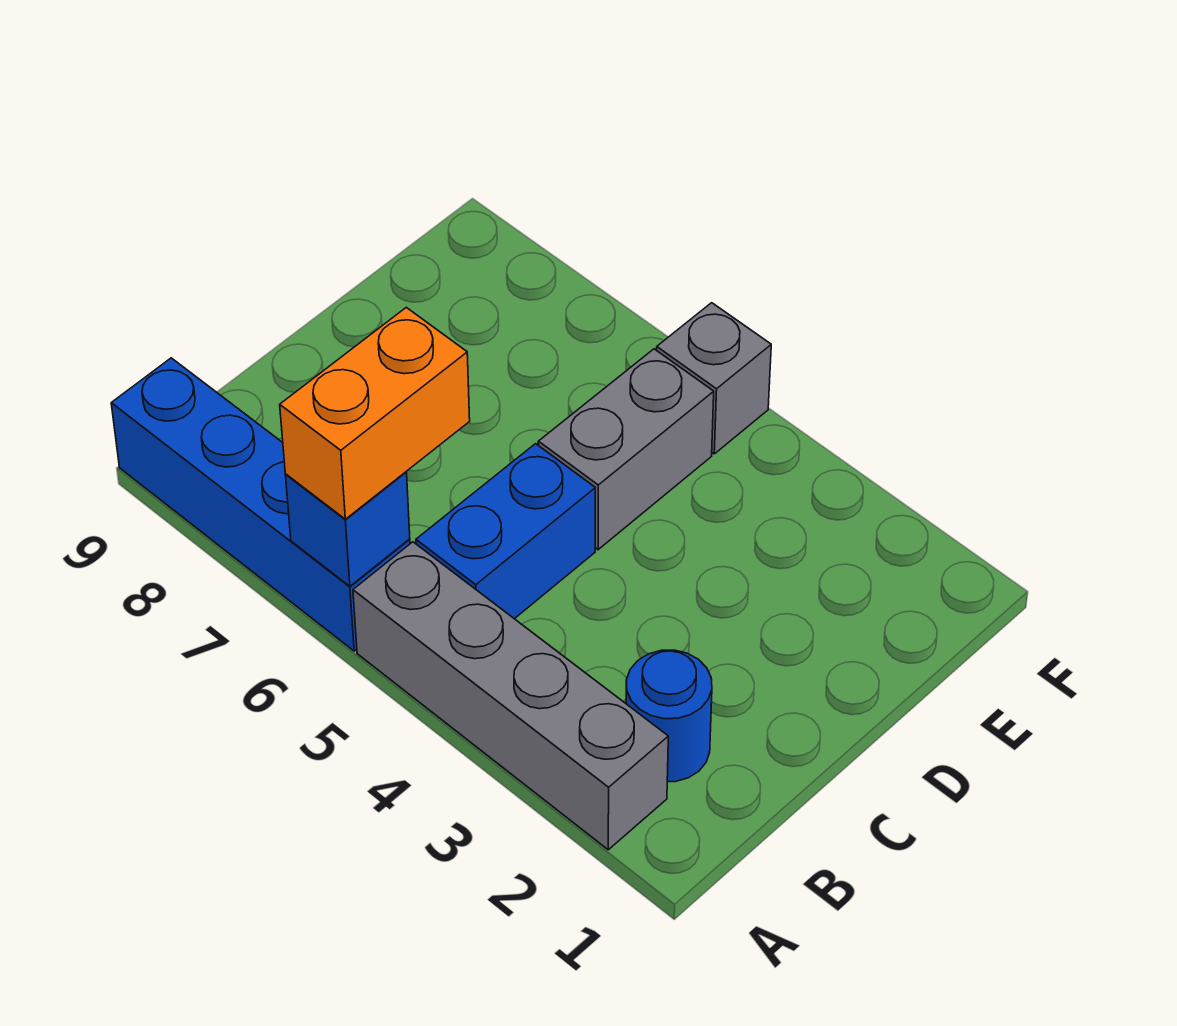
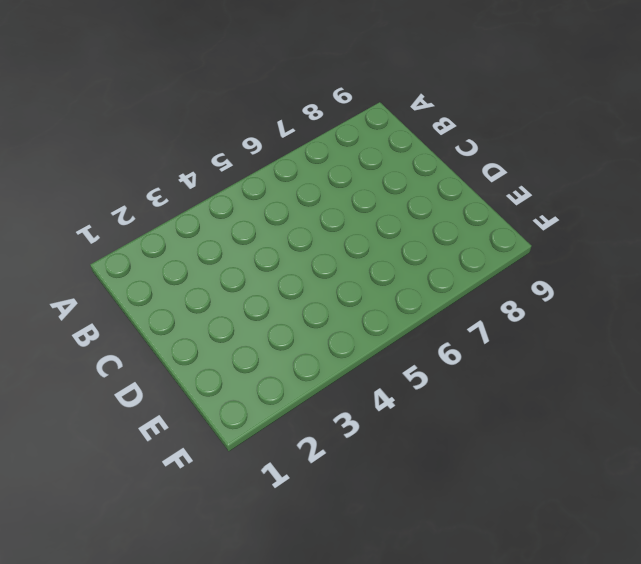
none -> grey 1x4 brick [353,542,668,850]
none -> blue 1x4 brick [111,358,410,651]

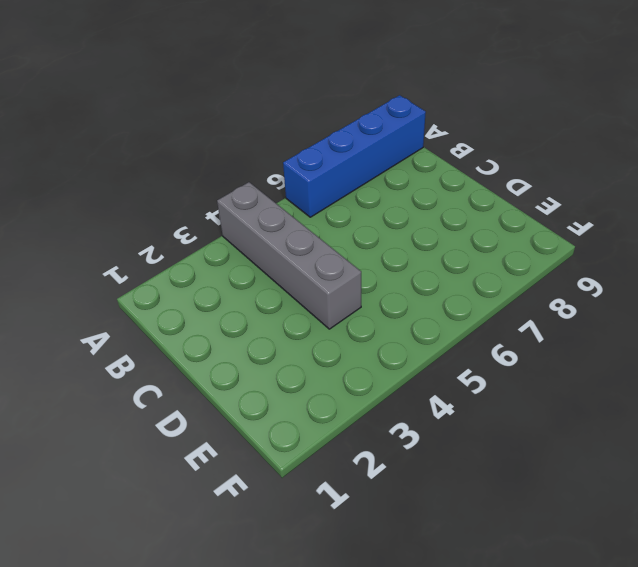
grey 1x4 brick [217,182,361,329] -> grey 1x4 brick turned to [353,542,668,850]
none -> blue 1x1 round brick [626,650,712,782]
none -> blue 1x2 brick [416,444,595,619]

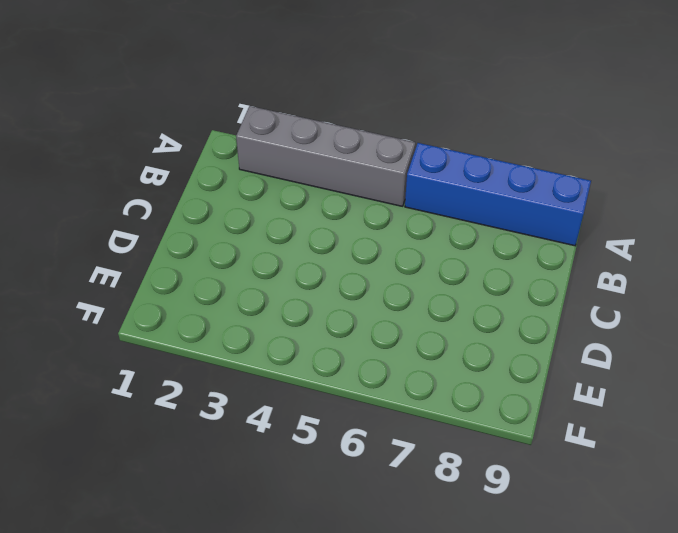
none -> blue 1x1 round brick [626,650,712,782]
none -> blue 1x2 brick [416,444,595,619]

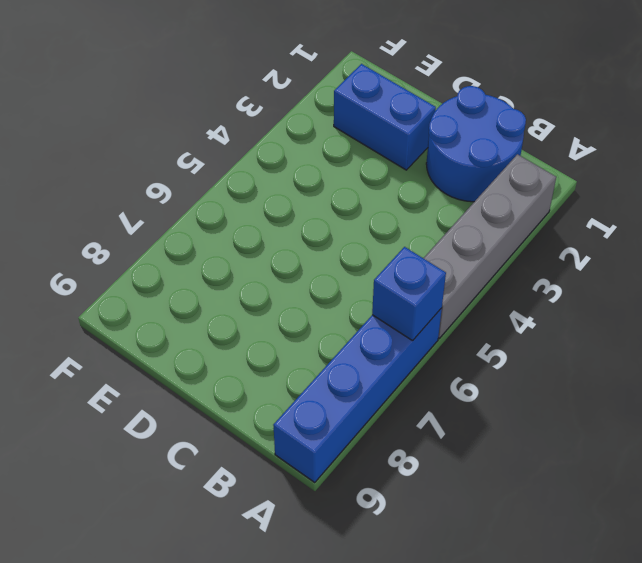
blue 2x2 round brick [426,86,526,202] -> blue 1x1 round brick [626,650,712,782]
blue 1x2 brick [334,64,436,170] -> blue 1x2 brick moved to [416,444,595,619]
none -> grey 1x2 brick [538,349,714,550]
none -> grey 1x1 brick [657,303,771,454]

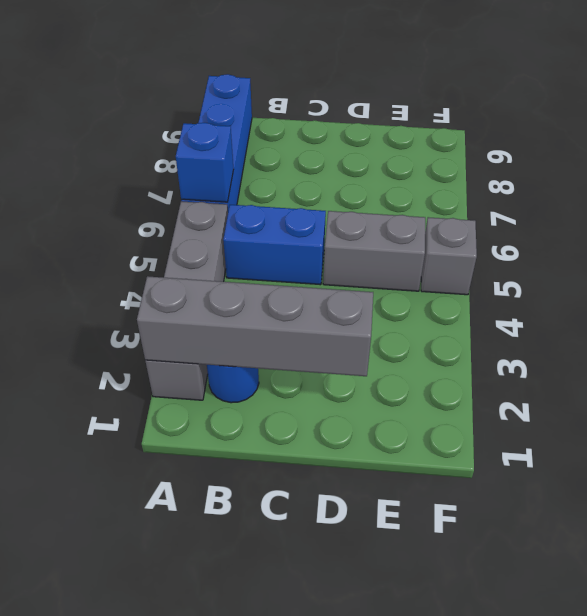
grey 1x4 brick [137,276,373,376] -> none
none -> orange 1x2 brick [280,307,470,519]

